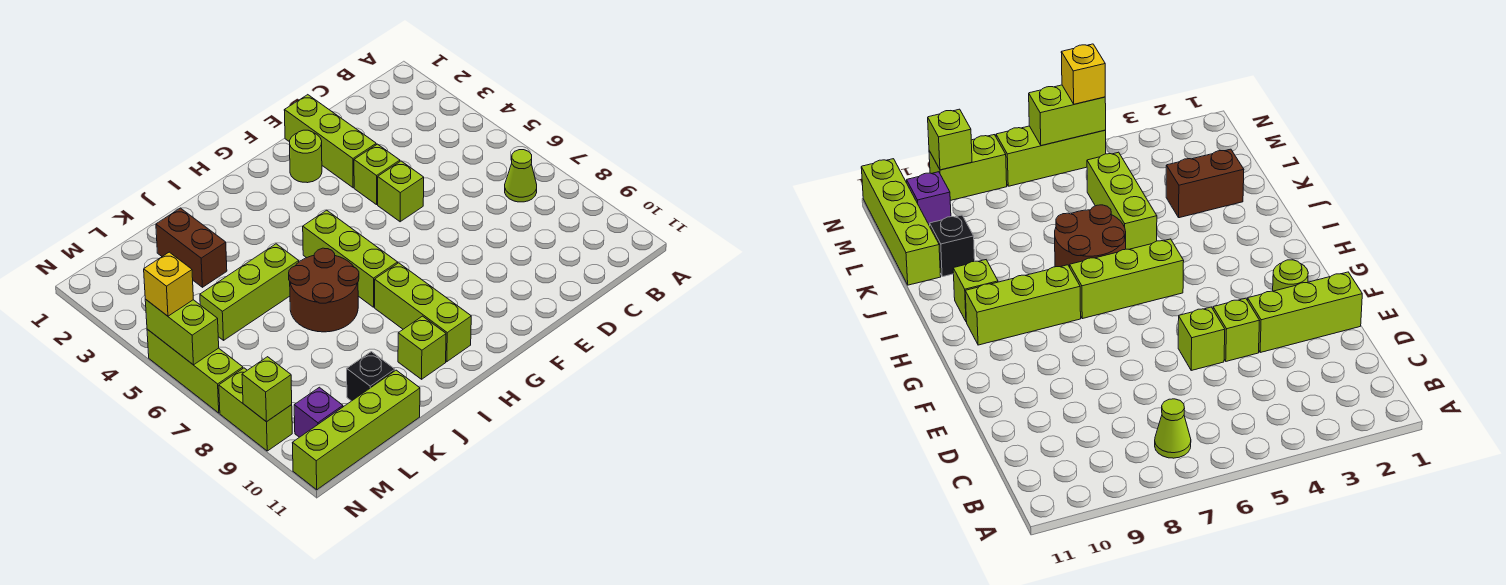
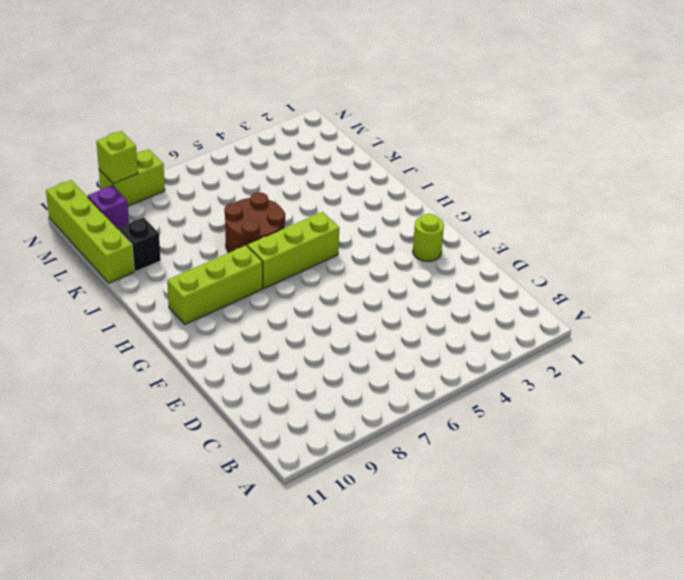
none -> lime 1x1 cone [505,150,537,202]
none -> lime 1x3 brick [284,95,376,188]
none -> lime 1x1 brick [354,144,400,205]

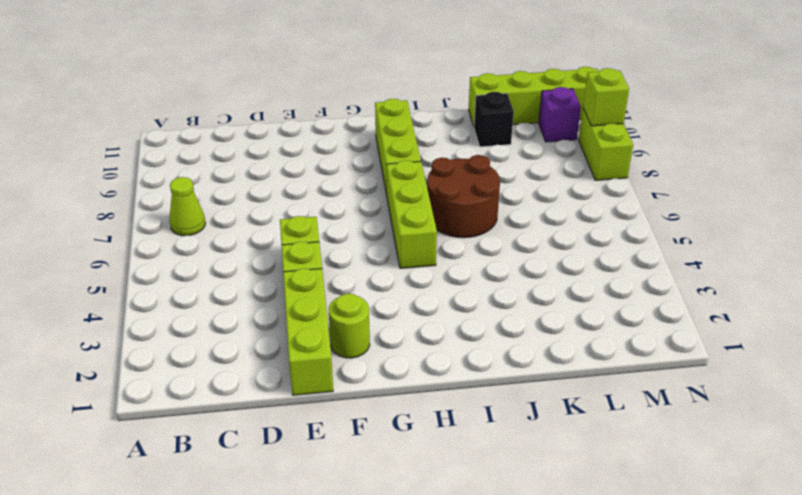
none -> lime 1x1 brick [398,316,446,379]
none -> lime 1x3 brick [200,244,299,340]
none -> brown 1x2 brick [156,208,227,287]

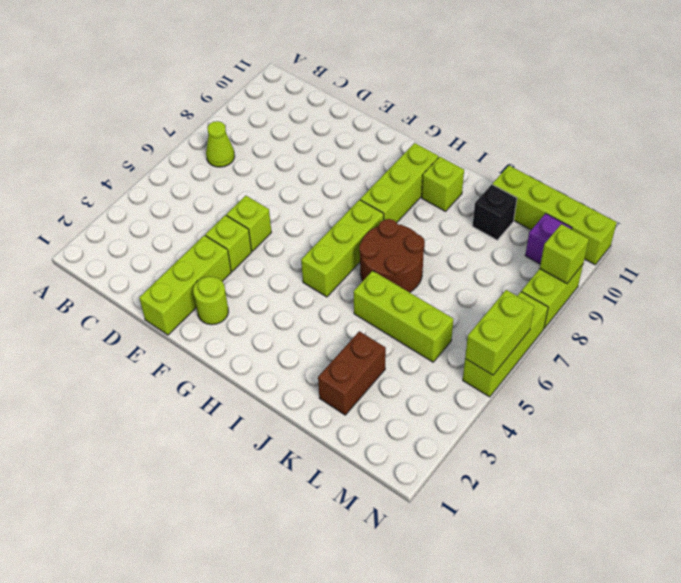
none -> yellow 1x1 brick [144,252,193,316]

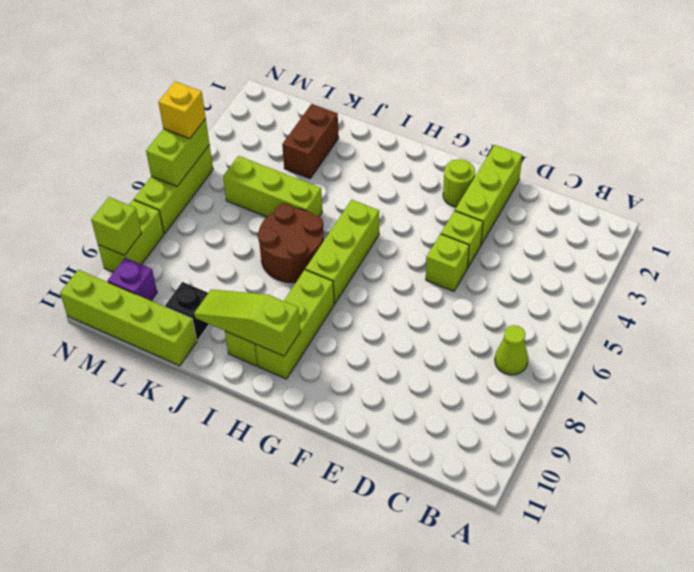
lime 1x3 slope [194,289,301,356] -> none

